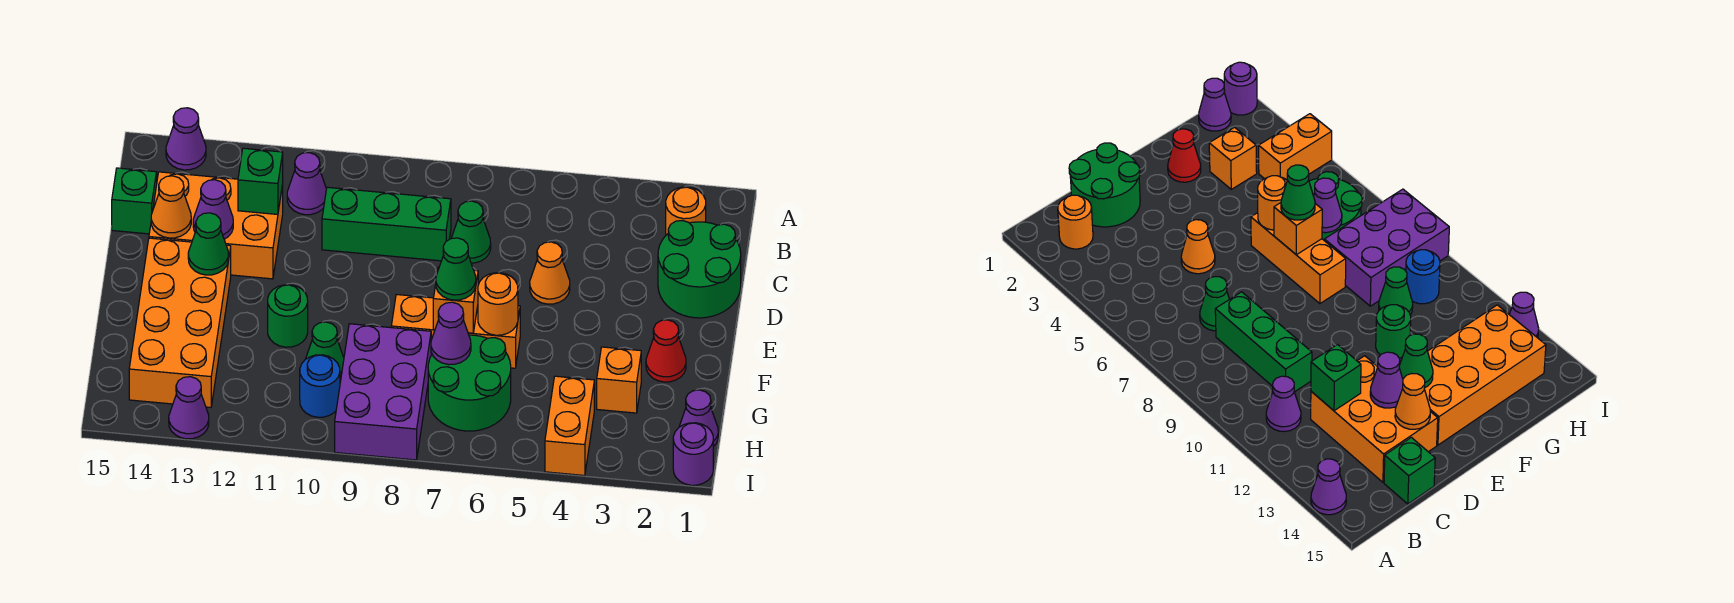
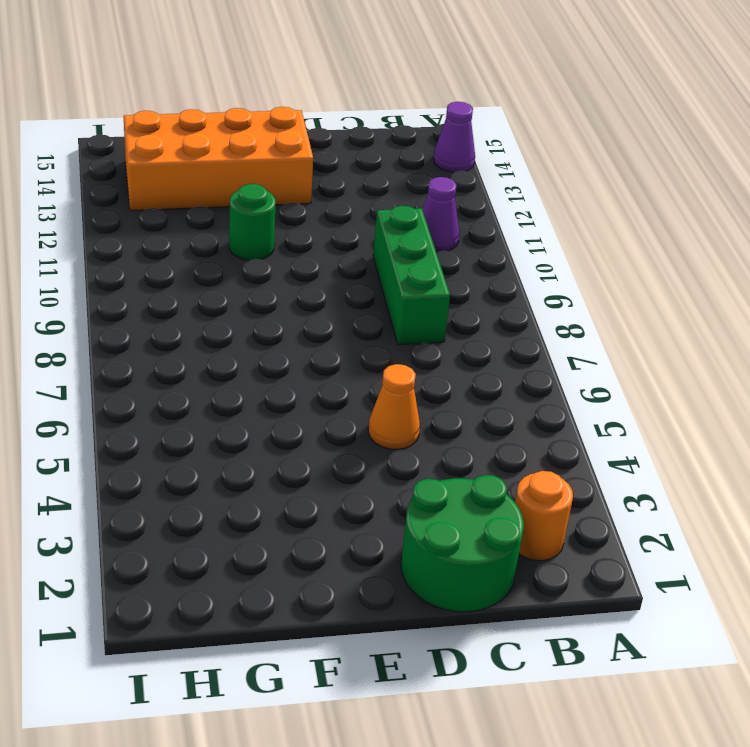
none -> green 1x1 cone [451,201,491,263]
none -> orange 2x3 brick [149,172,283,279]
none -> green 1x1 brick [112,168,157,234]
none -> red 1x1 cone [646,320,686,382]

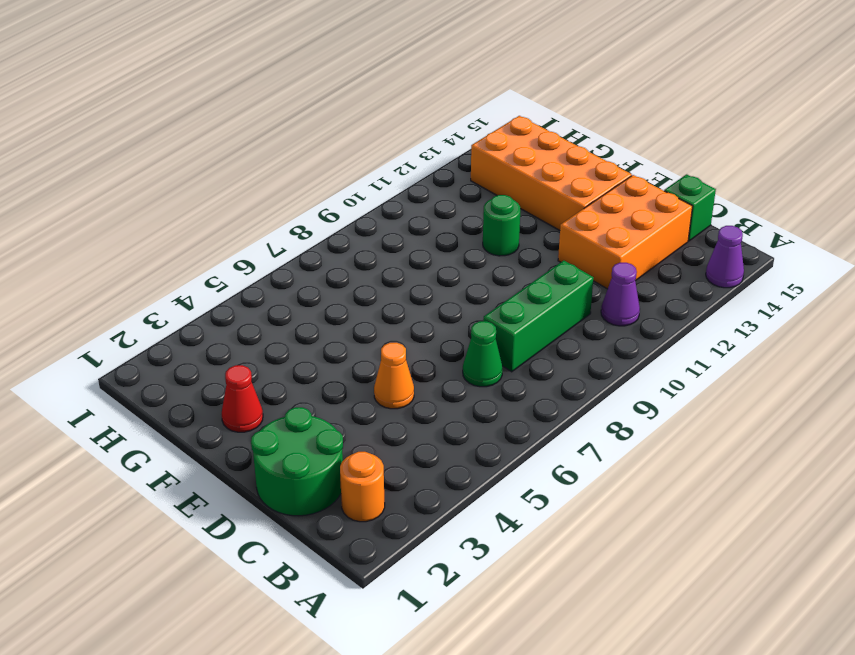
none -> orange 1x3 brick [391,295,520,368]
none -> orange 1x1 brick [597,347,641,413]
none -> green 2x2 round brick [428,335,511,431]
none -> purple 2x3 brick [335,324,431,460]

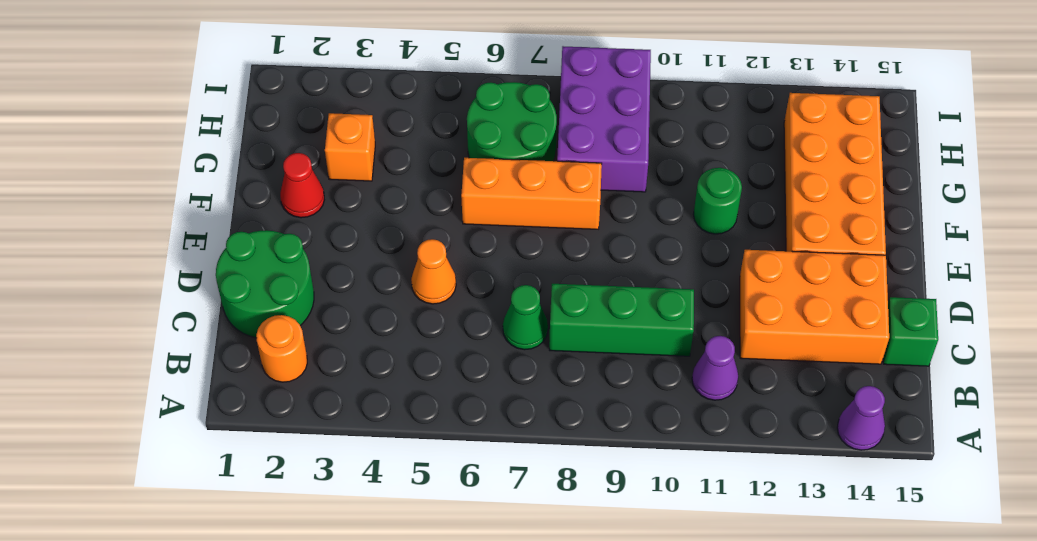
none -> green 1x1 cone [306,322,344,378]
none -> purple 1x1 cone [679,390,718,447]
none -> orange 1x2 brick [545,376,594,476]
none -> blue 1x1 round brick [300,355,340,417]

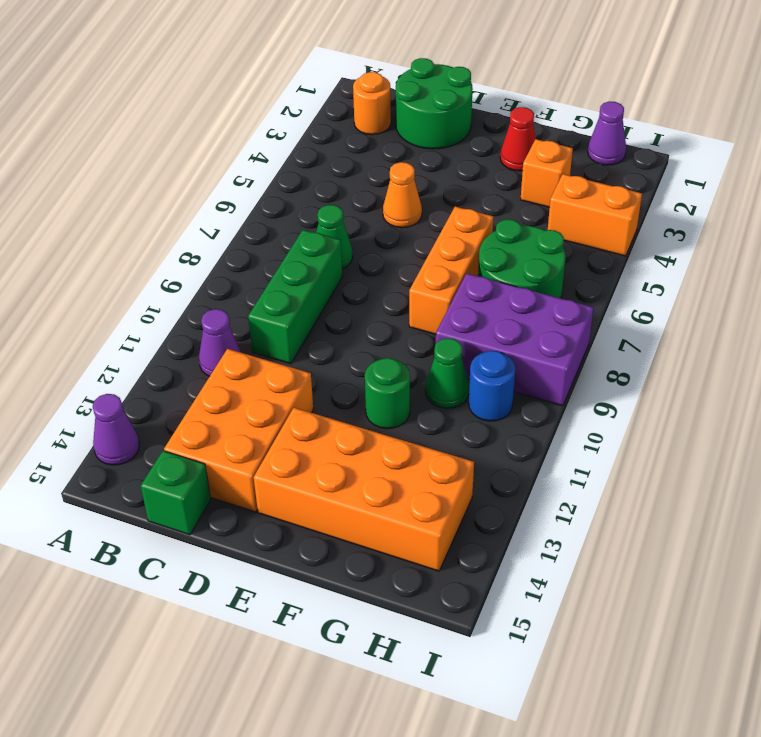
none -> purple 1x1 round brick [673,423,713,485]
none -> purple 1x1 cone [169,377,209,439]
none -> green 1x1 brick [238,148,283,214]
none -> purple 1x1 cone [193,180,233,239]

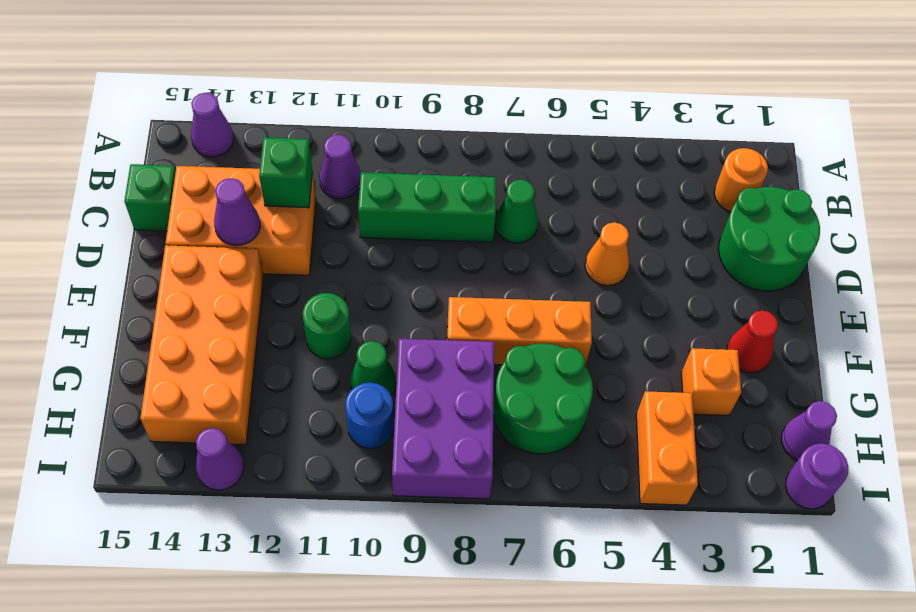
none -> orange 1x1 cone [151,176,191,238]
none -> green 1x1 cone [188,213,228,275]
none -> orange 1x1 round brick [478,273,518,335]
none -> orange 1x1 brick [433,267,478,333]

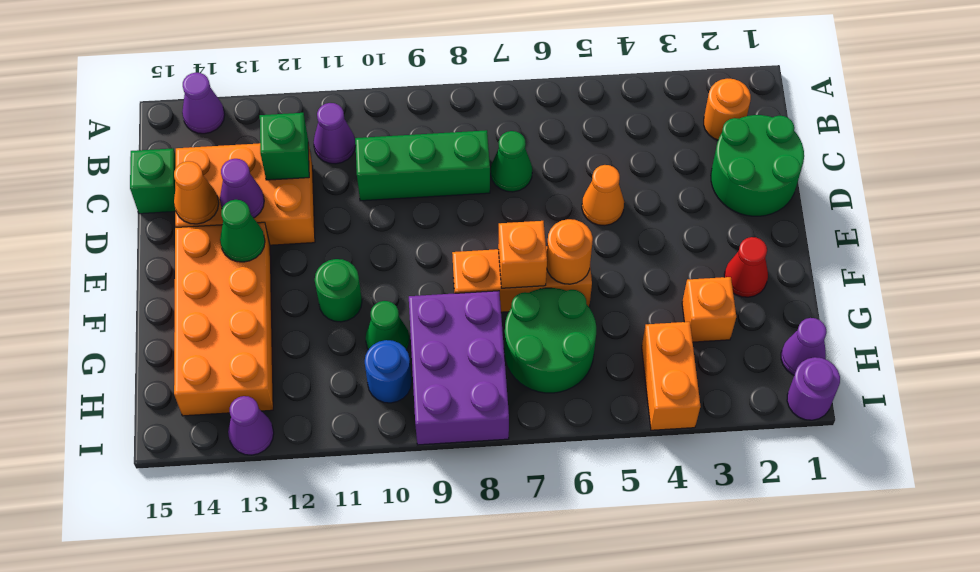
none -> purple 1x1 cone [431,302,471,365]
none -> green 1x1 cone [436,238,476,300]

